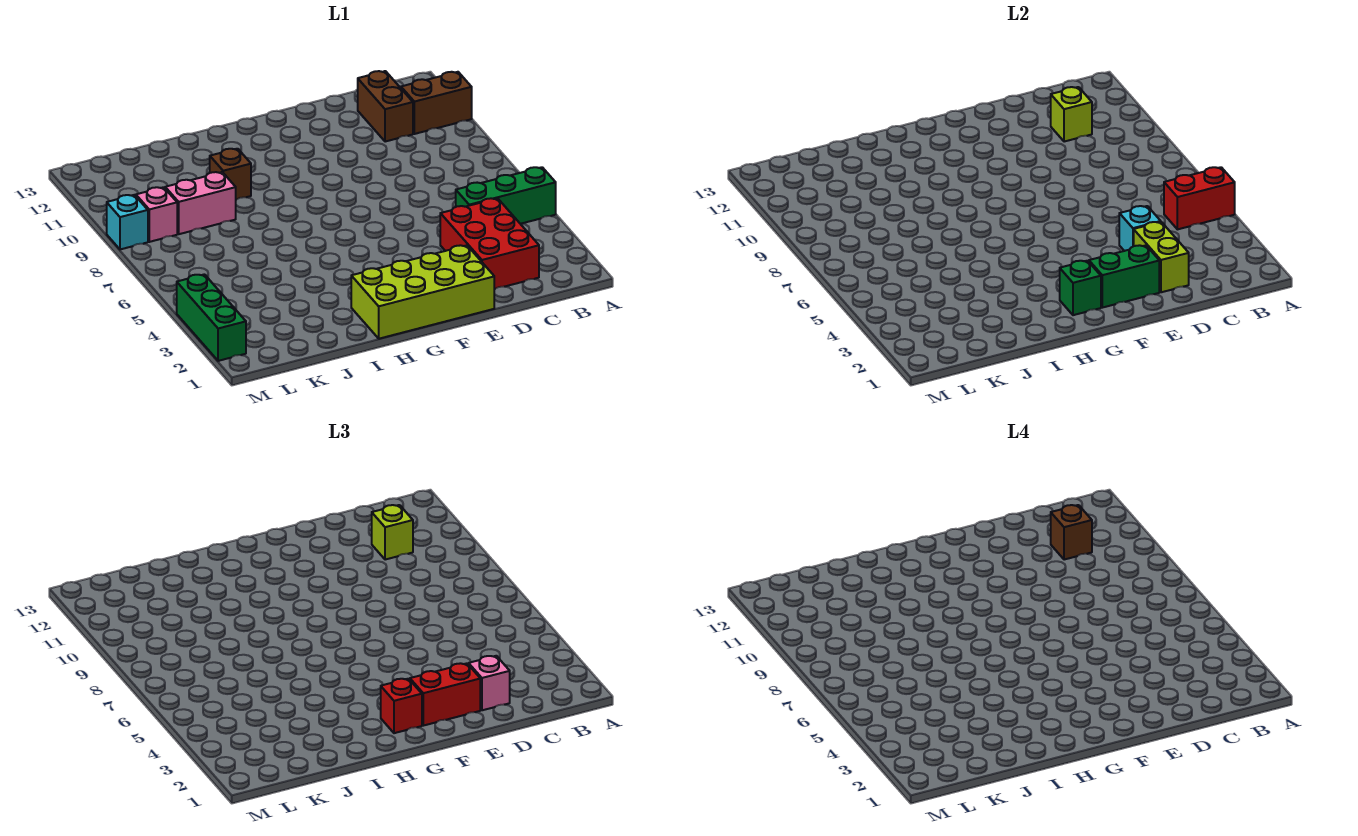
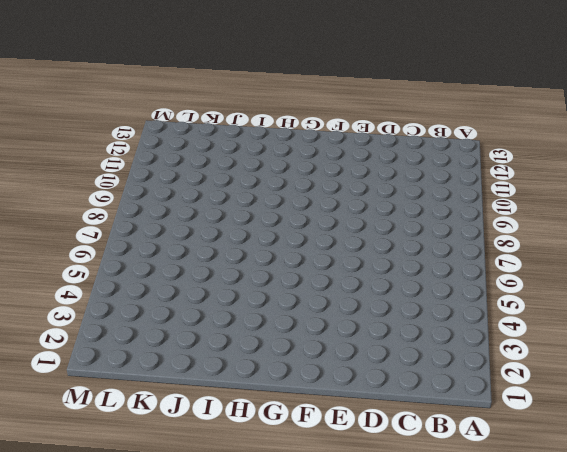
none -> green 1x3 brick [456,167,556,224]
none -> brown 1x2 brick [401,72,472,134]
none -> red 2x3 brick [440,198,539,289]

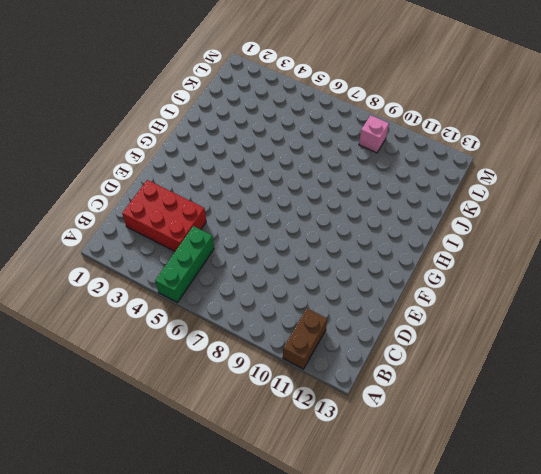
none -> brown 1x2 brick [358,71,413,142]
none -> lime 2x4 brick [351,245,494,339]
none -> brown 1x1 brick [210,149,251,200]

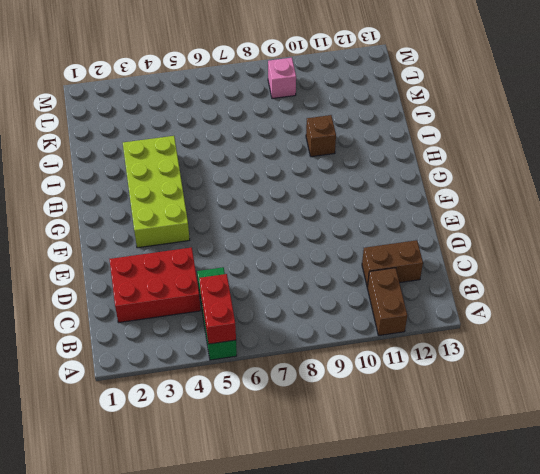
lime 2x4 brick [123,136,190,248] -> lime 2x4 brick moved to [351,245,494,339]
none -> pink 1x2 brick [165,172,236,234]
none -> green 1x3 brick [177,274,246,361]
none -> cyan 1x1 brick [107,195,148,249]

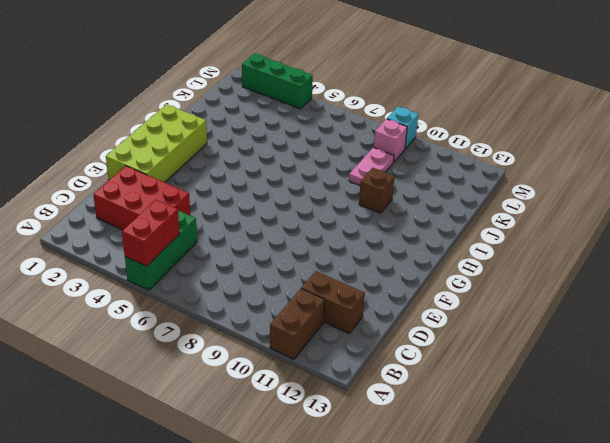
pink 1x2 plate [349,147,394,185] -> pink 1x2 brick [165,172,236,234]
none -> lime 1x1 brick [1051,87,1092,142]
none -> lime 1x2 brick [1134,222,1189,292]
none -> cyan 1x1 brick [1119,206,1161,251]

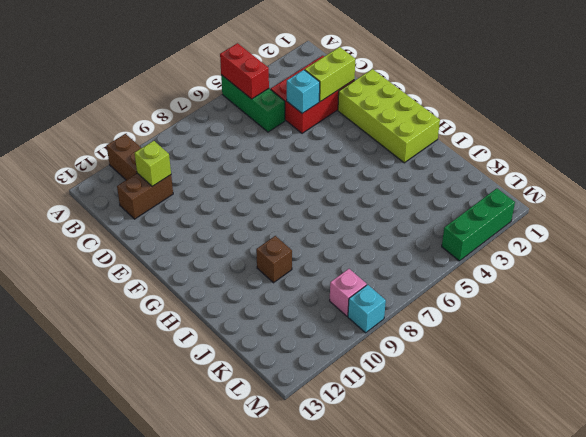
none -> pink 1x2 brick [165,172,236,234]
none -> green 1x2 brick [1089,245,1159,308]
none -> green 1x1 brick [1060,261,1101,315]

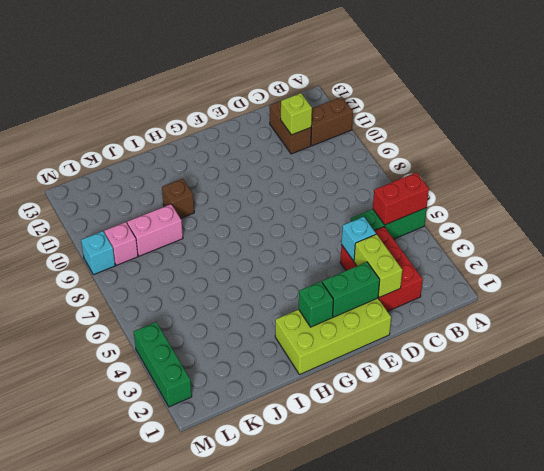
none -> lime 1x1 brick [372,505,413,560]
none -> pink 1x1 brick [469,656,510,710]
none -> red 1x2 brick [410,663,480,726]

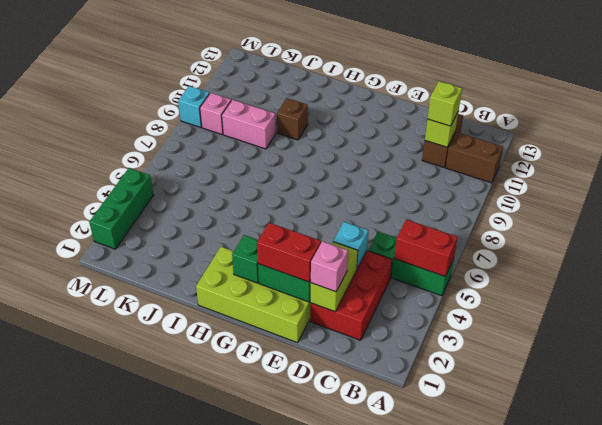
none -> red 1x1 brick [381,679,422,733]
none -> brown 1x1 brick [1051,505,1092,560]

